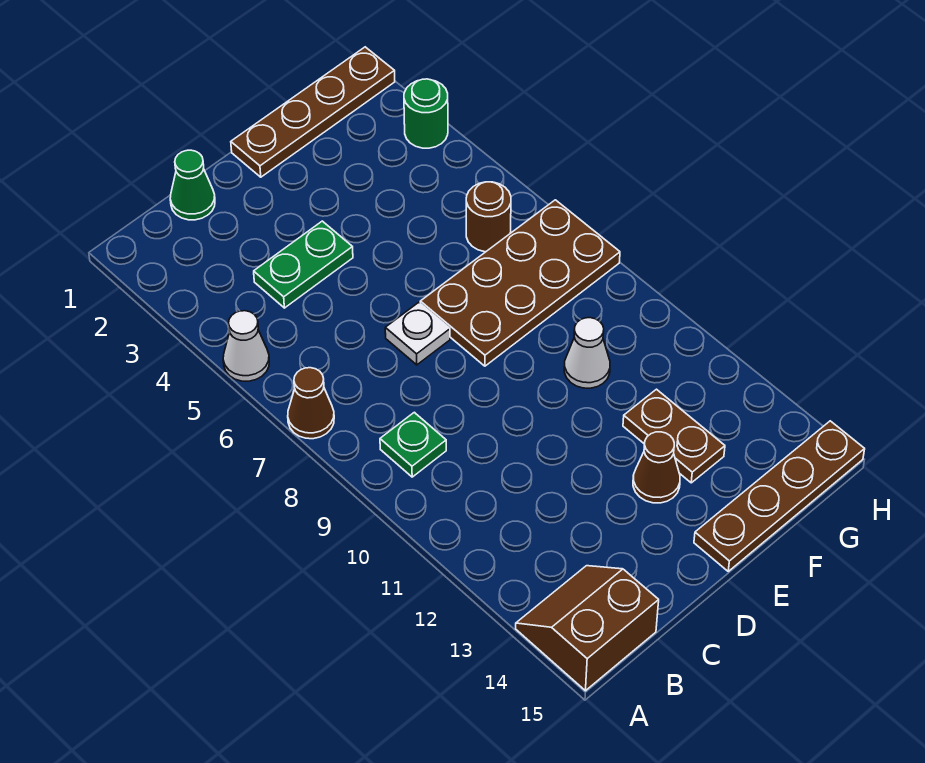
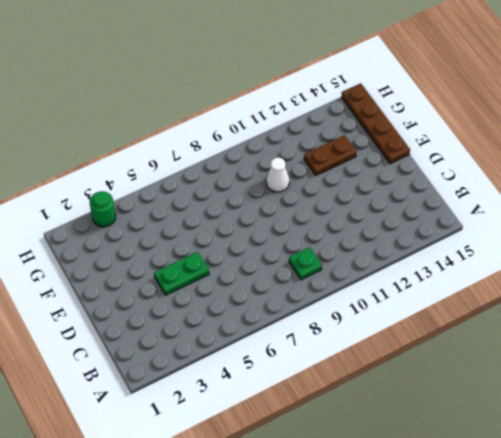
green 1x2 plate [154,252,209,295] -> green 1x2 plate turned to [254,221,353,308]
none -> white 1x1 cone [223,311,269,381]
none -> brown 1x1 cone [288,368,334,439]
none -> brown 2x2 slope [516,566,659,691]

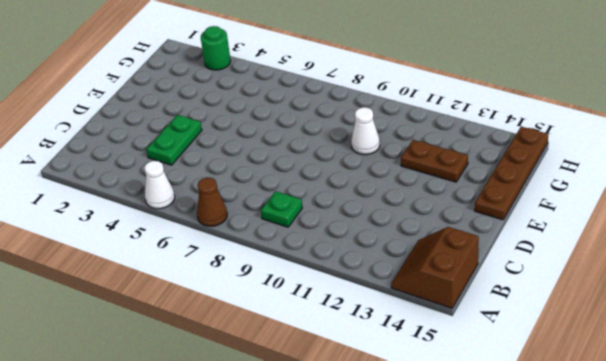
none -> green 1x1 cone [170,150,215,220]
none -> white 1x1 plate [385,302,450,365]
none -> brown 1x4 plate [231,47,395,177]

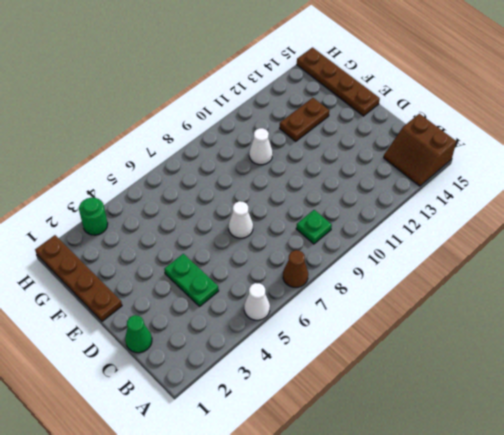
white 1x1 cone [229,201,253,238] -> white 1x1 plate [385,302,450,365]
none -> brown 2x4 plate [420,200,620,366]
none -> brown 1x1 cone [633,432,680,503]
none -> brown 1x1 round brick [466,182,511,252]

